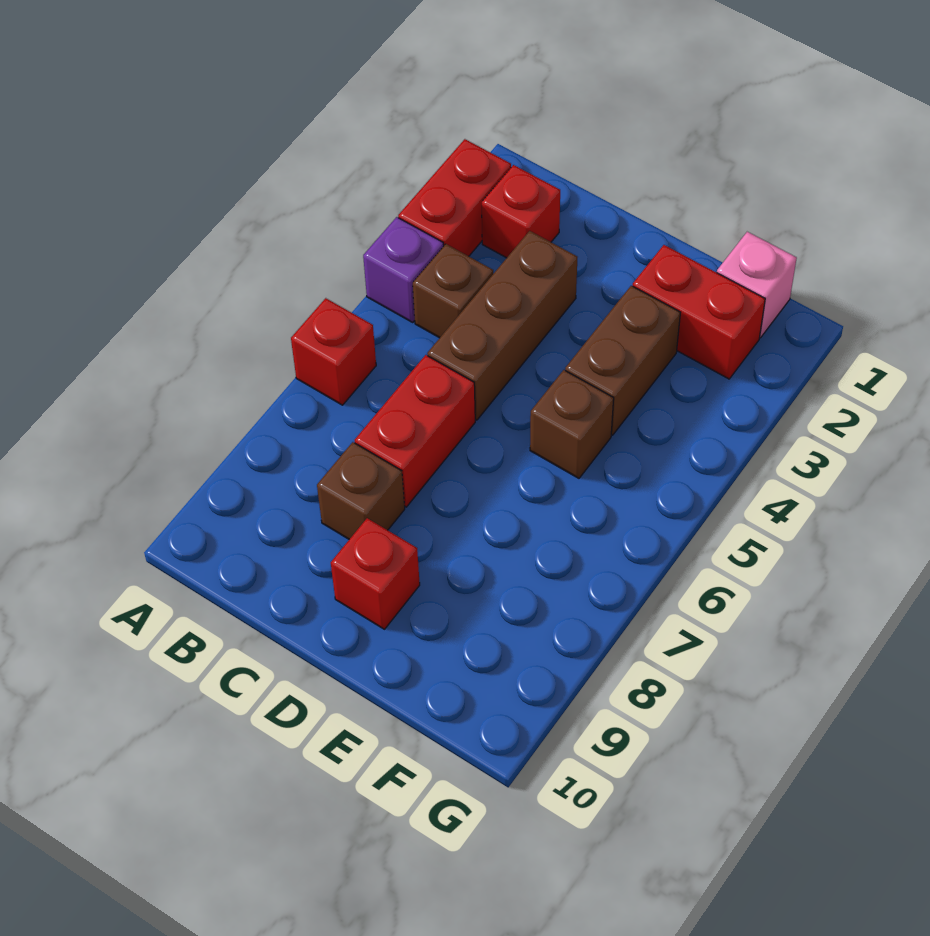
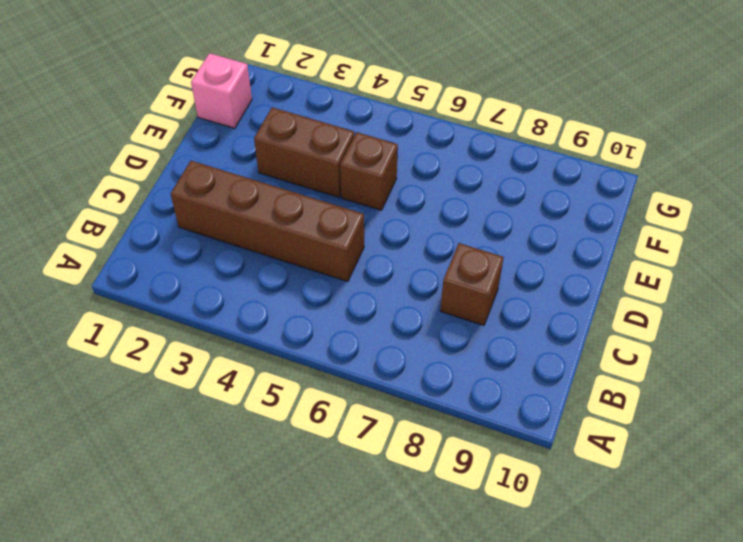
brown 1x4 brick [171,161,364,282] -> brown 1x3 brick [427,231,577,420]
none -> red 1x2 brick [398,139,511,256]
none -> purple 1x1 brick [363,217,444,322]
none -> red 1x1 brick [291,298,376,405]

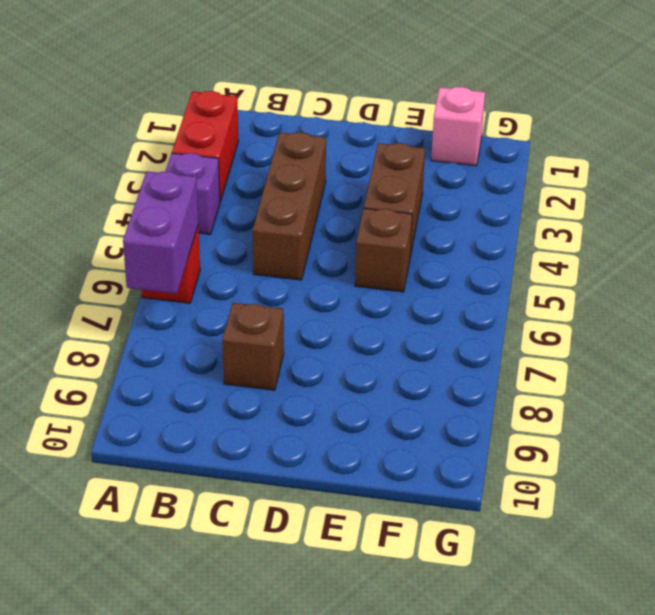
purple 1x2 brick [123,171,198,294] -> none
none -> red 1x1 brick [482,165,560,258]
none -> brown 1x1 brick [413,244,493,338]
none -> red 1x2 brick [355,355,475,507]

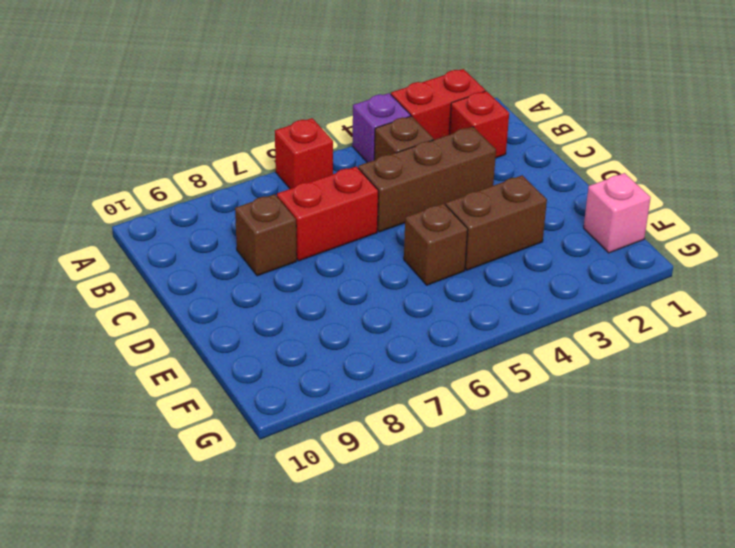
none -> red 1x1 brick [331,518,420,629]
none -> red 1x2 brick [633,245,765,379]

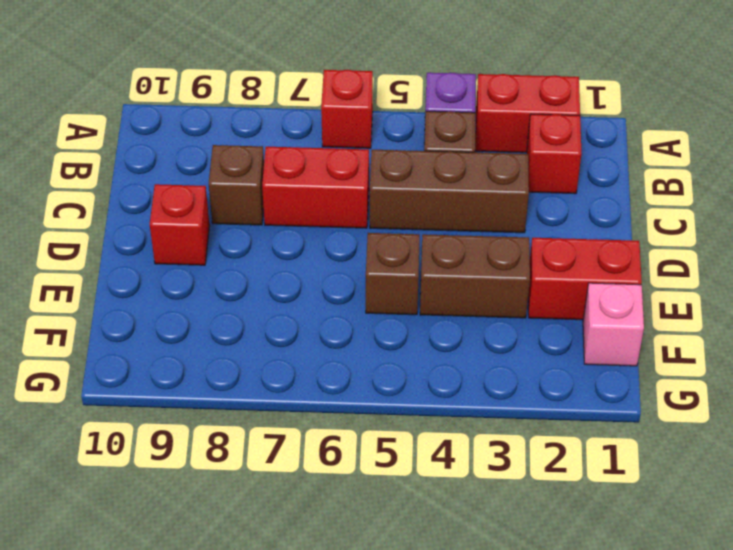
red 1x2 brick [528,238,642,320] -> red 1x2 brick turned to [633,245,765,379]

